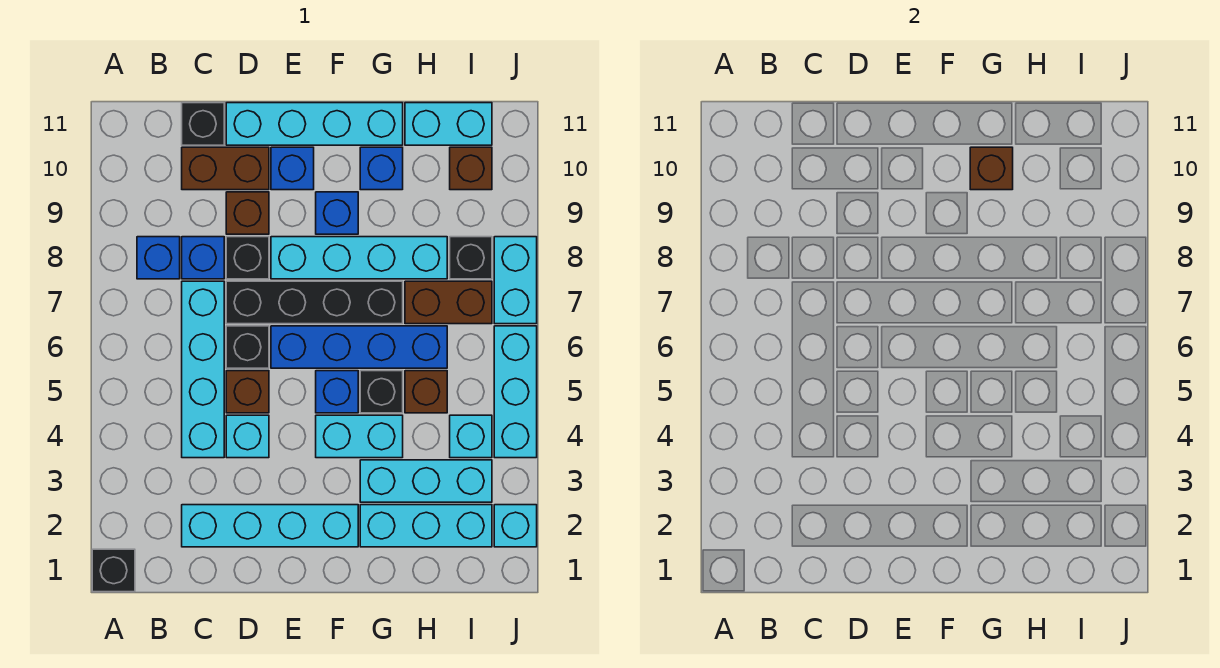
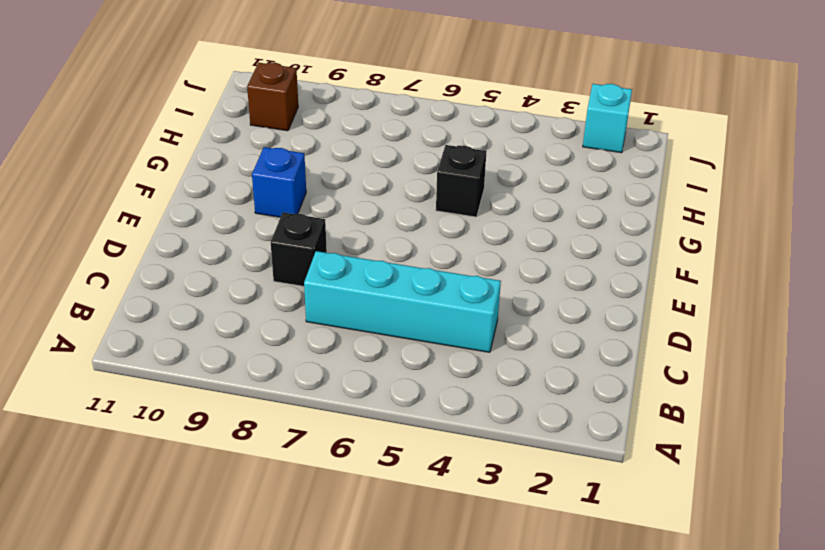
none -> black 1x1 brick [92,549,135,592]
none -> blue 1x1 brick [137,237,180,279]
none -> cyan 1x4 brick [182,505,358,547]
none -> blue 1x1 brick [182,237,224,279]

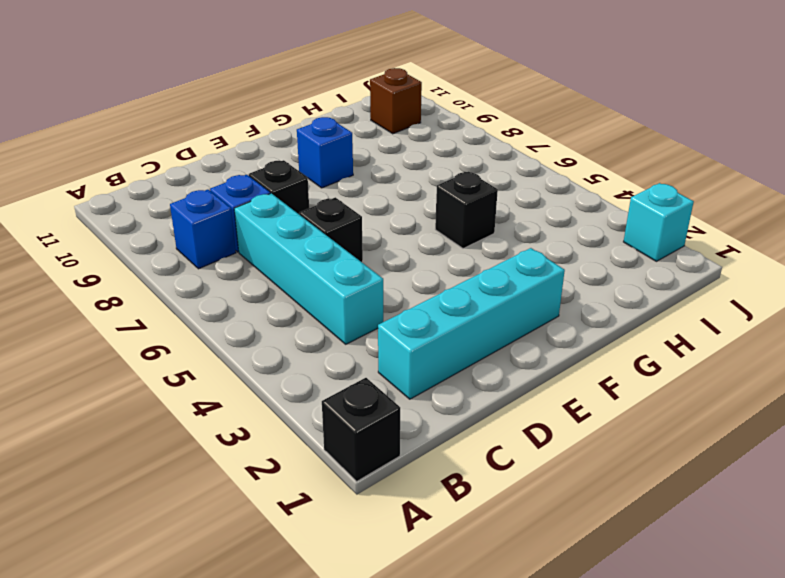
none -> brown 1x2 brick [182,147,269,190]
none -> black 1x1 brick [182,103,224,145]
none -> cyan 1x1 brick [226,415,269,458]
none -> brown 1x1 brick [226,371,269,413]

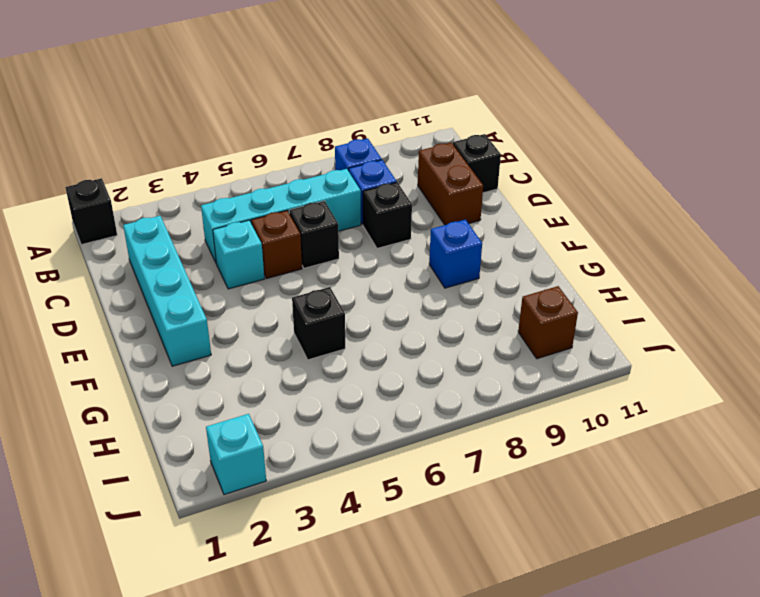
none -> black 1x4 brick [226,281,403,324]
none -> brown 1x1 brick [226,192,269,234]
none -> cyan 1x4 brick [226,103,403,145]
none -> blue 1x4 brick [271,326,447,368]

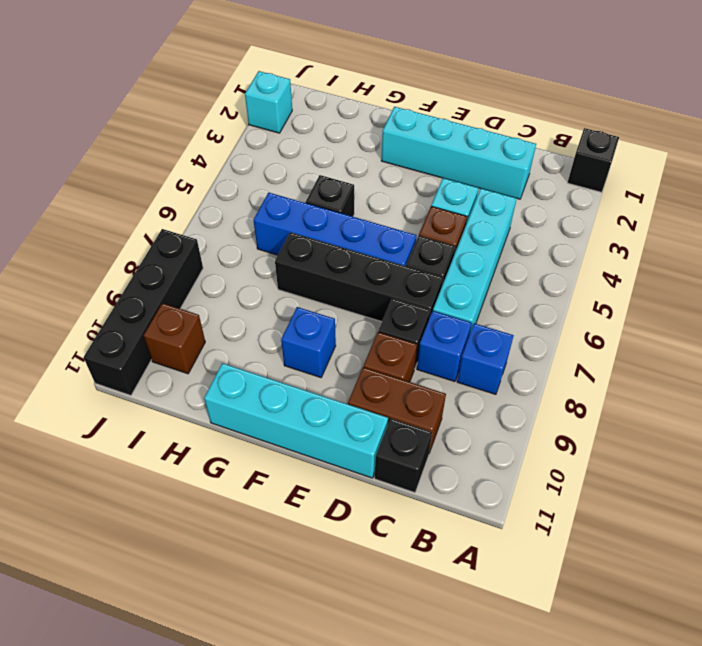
black 1x4 brick [84,229,203,395] -> cyan 1x2 brick [494,237,537,324]
none -> cyan 1x4 brick [271,237,447,279]
none -> blue 1x1 brick [271,147,314,190]
none -> cyan 1x2 brick [316,415,403,458]
none -> blue 1x1 brick [316,371,358,413]

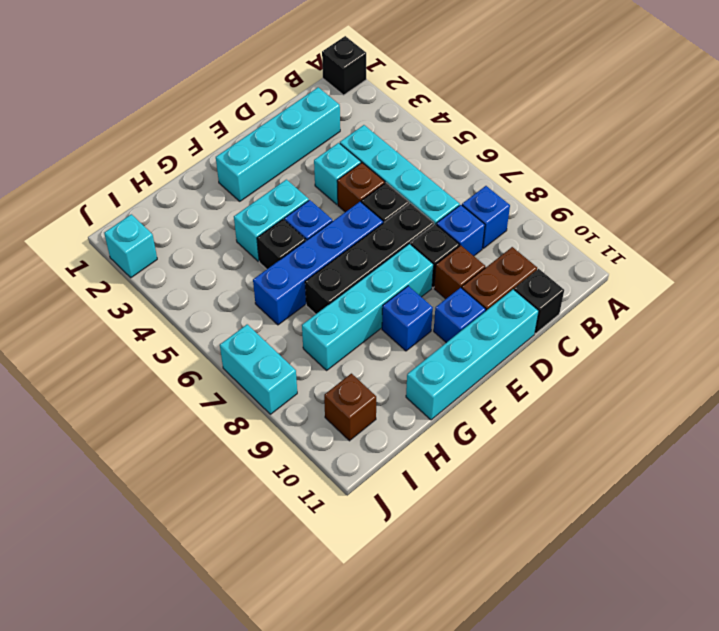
none -> cyan 1x3 brick [360,505,492,547]
none -> cyan 1x3 brick [360,460,492,502]
none -> blue 1x1 brick [360,147,403,190]
none -> brown 1x1 brick [405,371,447,413]

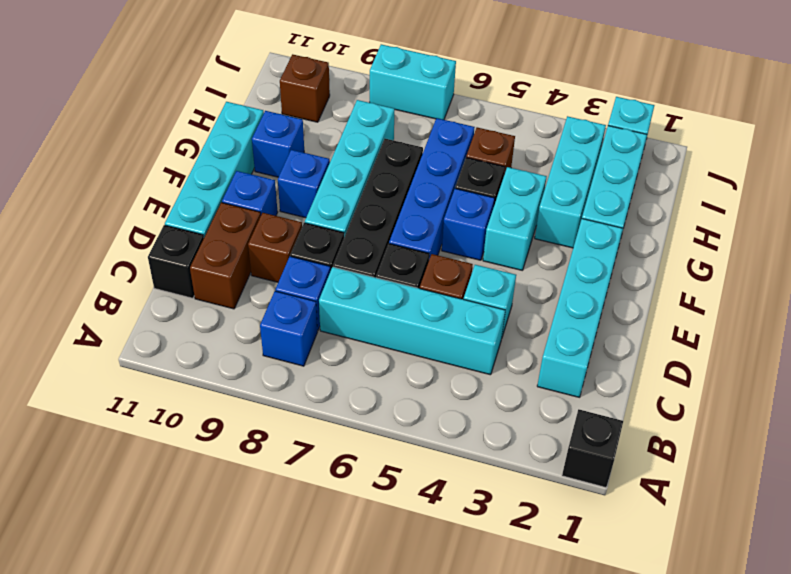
none -> brown 1x2 brick [405,281,492,324]
none -> cyan 1x2 brick [405,103,492,145]
none -> cyan 1x1 brick [450,415,492,458]
none -> black 1x1 brick [450,237,492,279]

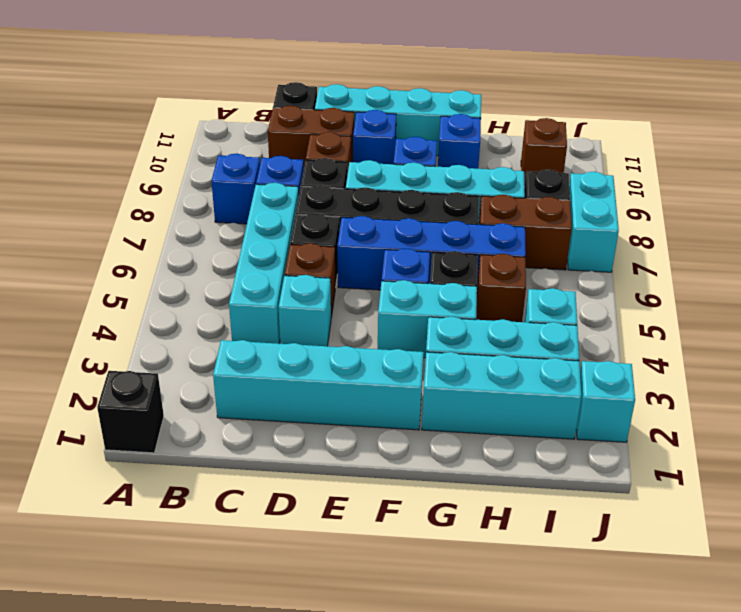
none -> cyan 1x2 brick [405,103,492,145]
none -> cyan 1x3 brick [494,326,537,458]
none -> brown 1x1 brick [970,147,1013,190]

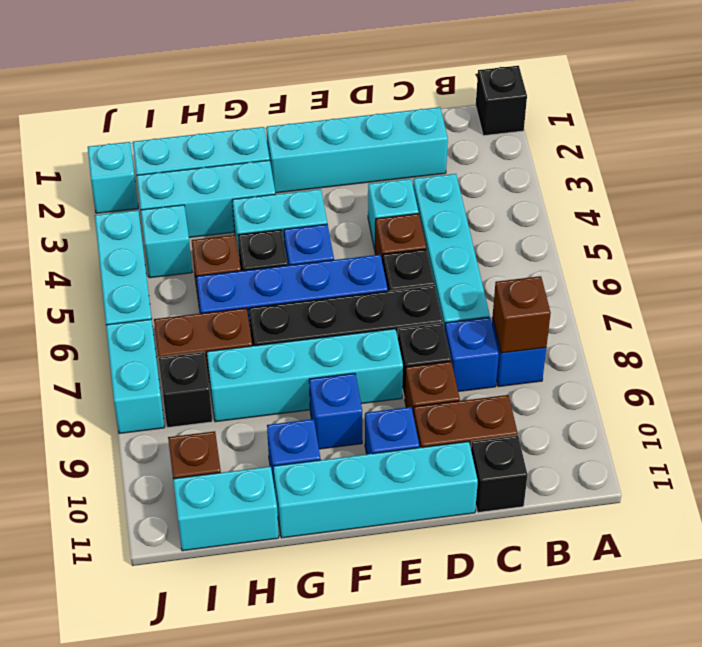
brown 1x1 brick [493,276,551,353] -> brown 1x1 brick moved to [970,147,1013,190]

